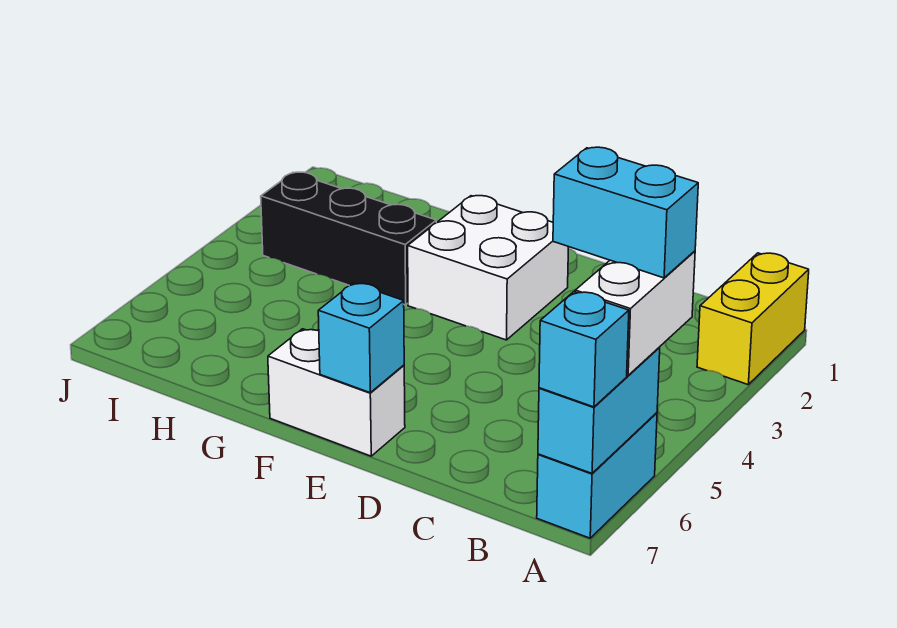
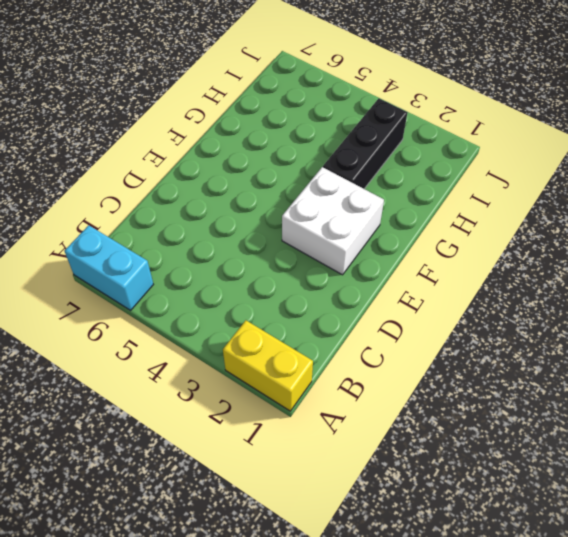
none -> white 1x2 brick [268,329,405,456]
none -> cyan 1x2 brick [538,348,660,473]

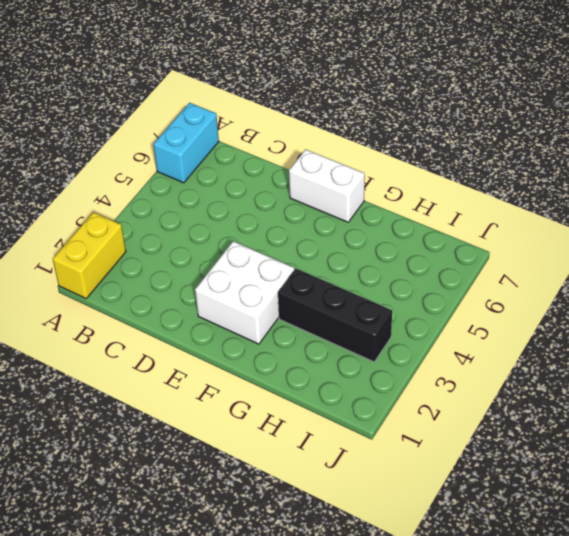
none -> cyan 1x2 brick [538,348,660,473]
none -> cyan 1x1 brick [318,283,404,393]

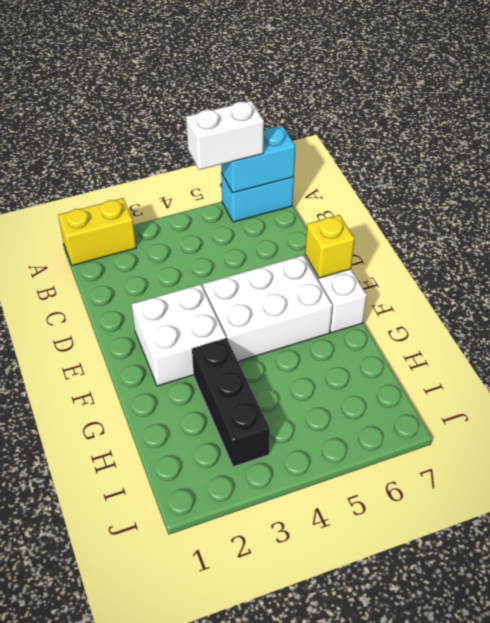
white 2x3 brick [203,255,333,361] -> none
yellow 1x1 brick [305,215,355,278] -> cyan 1x1 brick [318,283,404,393]
none -> cyan 1x1 brick [539,292,629,407]
none -> cyan 1x2 brick [553,147,698,278]

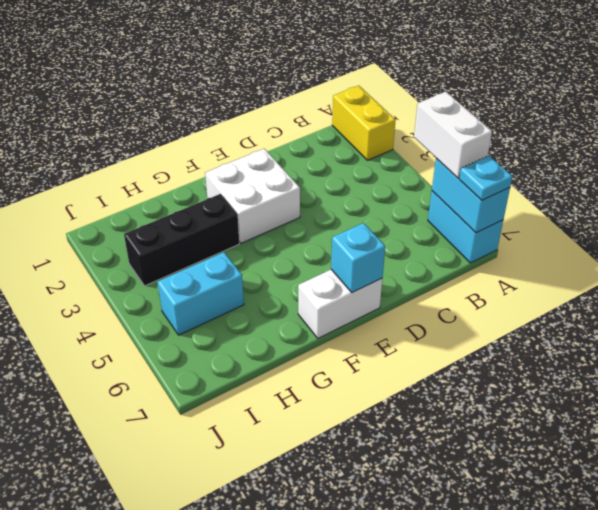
cyan 1x1 plate [459,156,512,200] -> cyan 1x1 brick [539,292,629,407]
cyan 1x2 brick [158,252,244,335] -> cyan 1x2 brick moved to [553,147,698,278]

